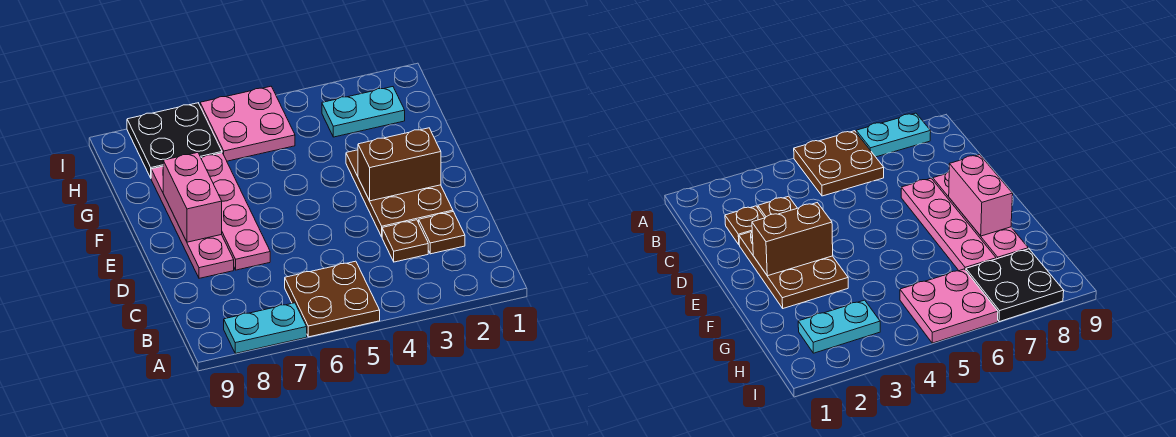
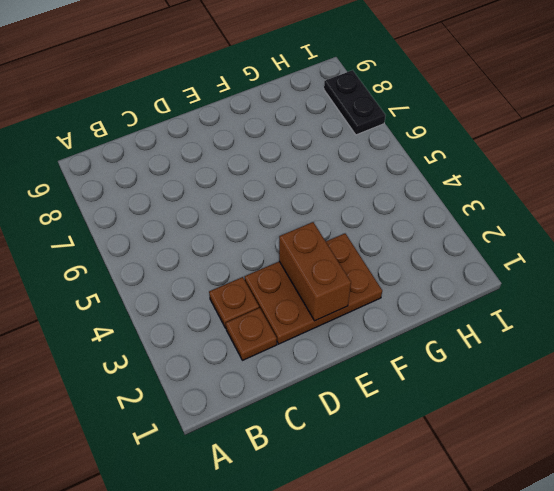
black 1x2 plate [324,70,386,135] -> black 2x2 plate [127,103,222,178]
none -> brown 2x2 plate [285,261,380,337]
none -> cyan 1x2 plate [224,303,307,353]
none -> pink 1x4 plate [201,153,270,270]

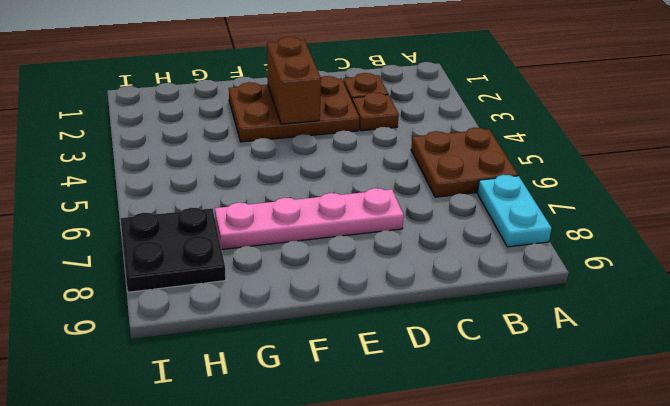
none -> pink 1x4 plate [151,166,234,278]
none -> cyan 1x2 plate [322,87,405,137]
none -> pink 2x2 plate [200,86,295,161]

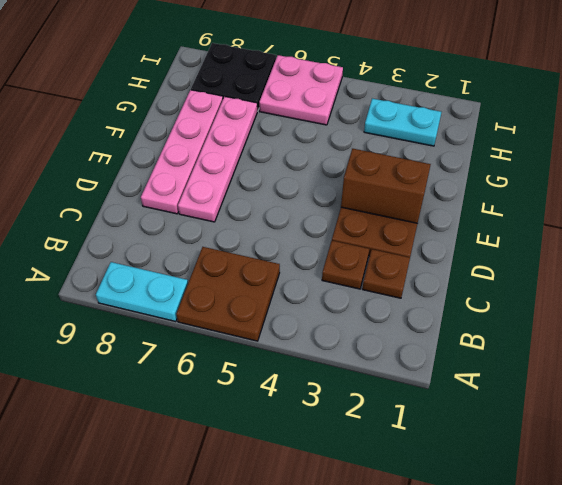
none -> pink 1x2 brick [163,153,222,242]

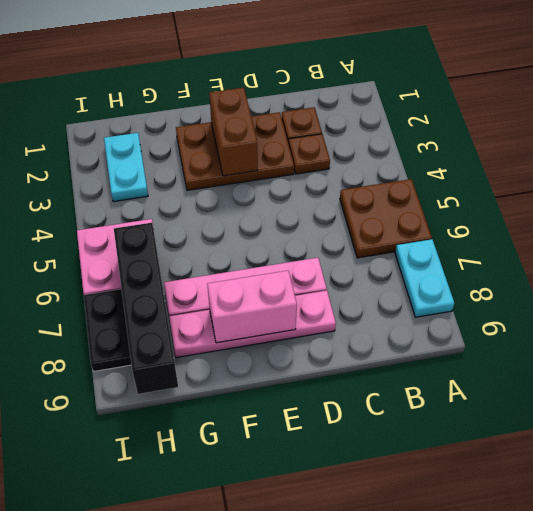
black 1x4 brick [114,223,178,394] -> none

